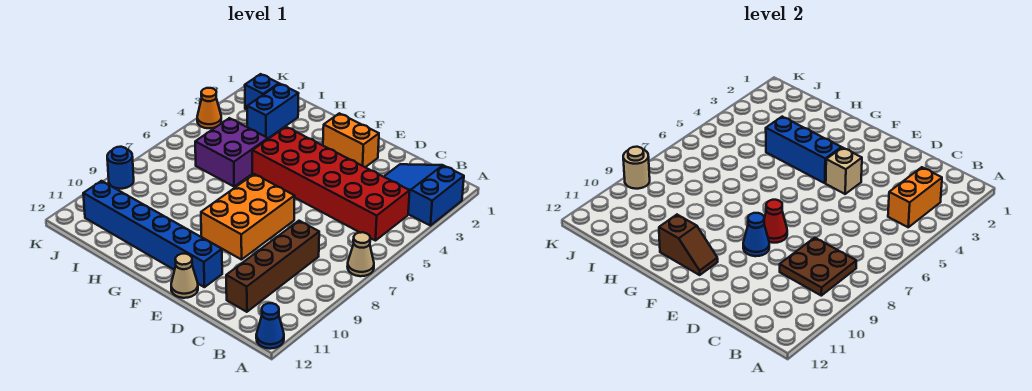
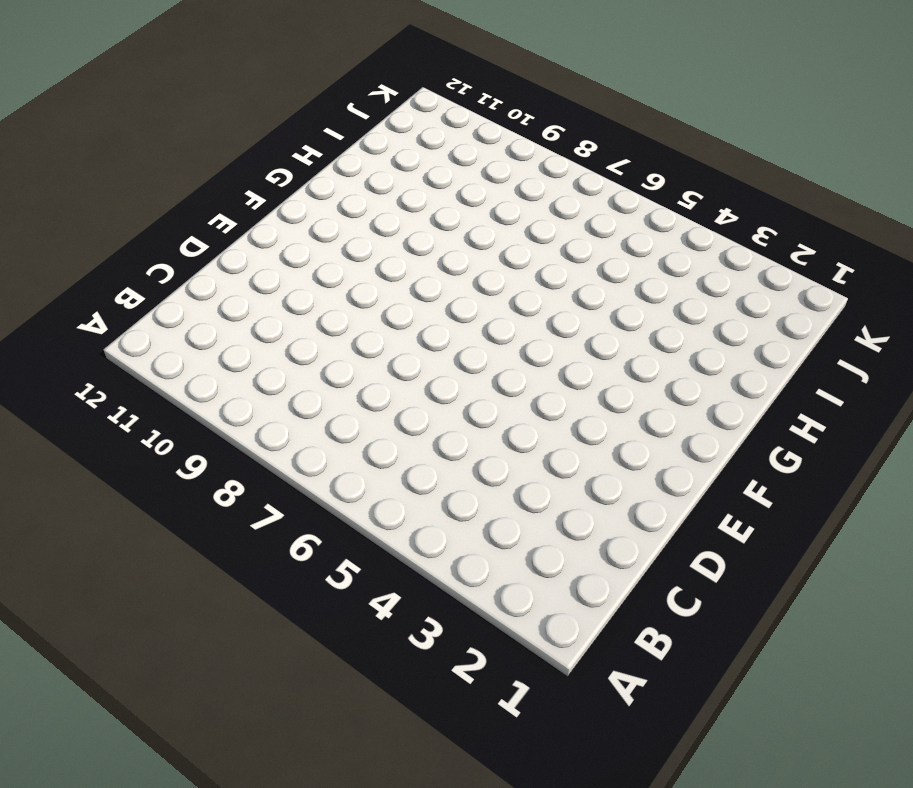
none -> blue 2x3 slope [384,164,464,226]
none -> tan 1x1 cone [347,232,374,276]
none -> blue 1x1 cone [256,303,284,349]

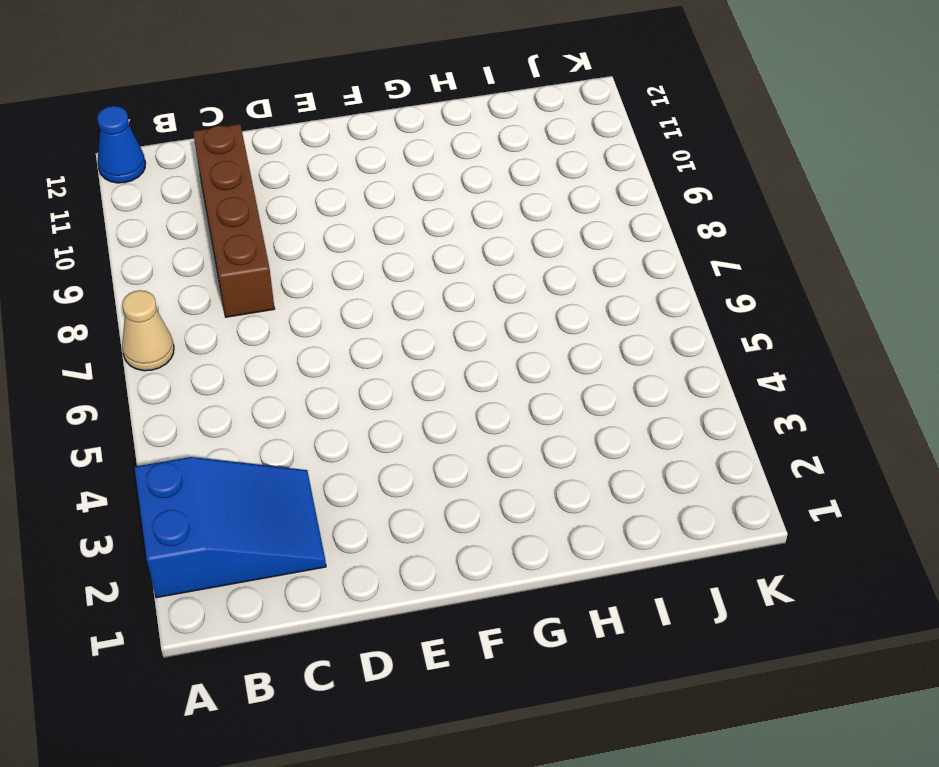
none -> red 2x6 brick [252,127,410,241]
none -> orange 1x2 brick [323,113,379,167]
none -> orange 2x3 brick [201,174,295,260]

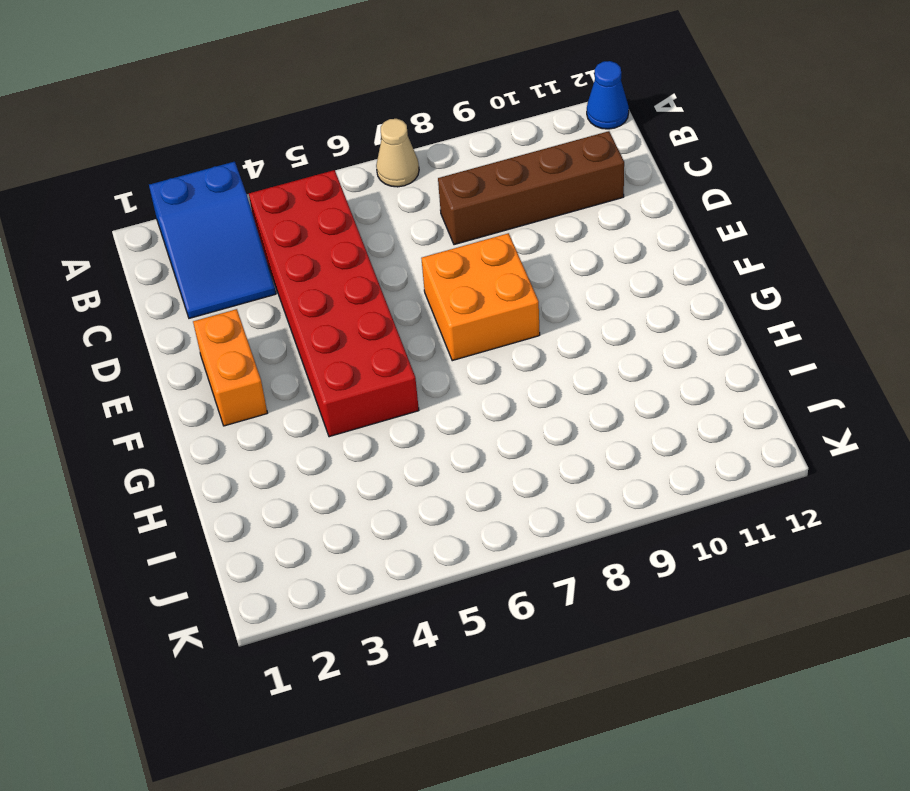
orange 2x2 brick [421,233,540,361] -> orange 2x3 brick [201,174,295,260]
none -> blue 1x6 brick [83,181,222,287]
none -> tan 1x1 cone [171,254,198,298]
none -> purple 2x2 brick [195,118,268,187]

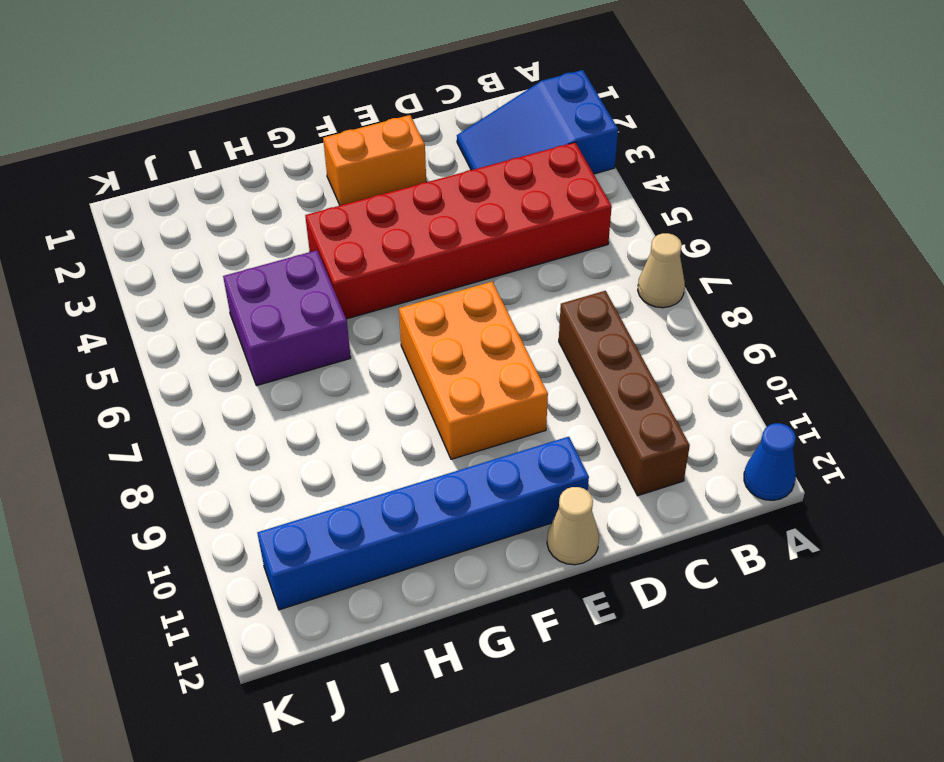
none -> blue 1x2 brick [247,84,299,138]
none -> blue 1x1 brick [245,74,279,110]
none -> orange 1x1 cone [197,88,221,128]

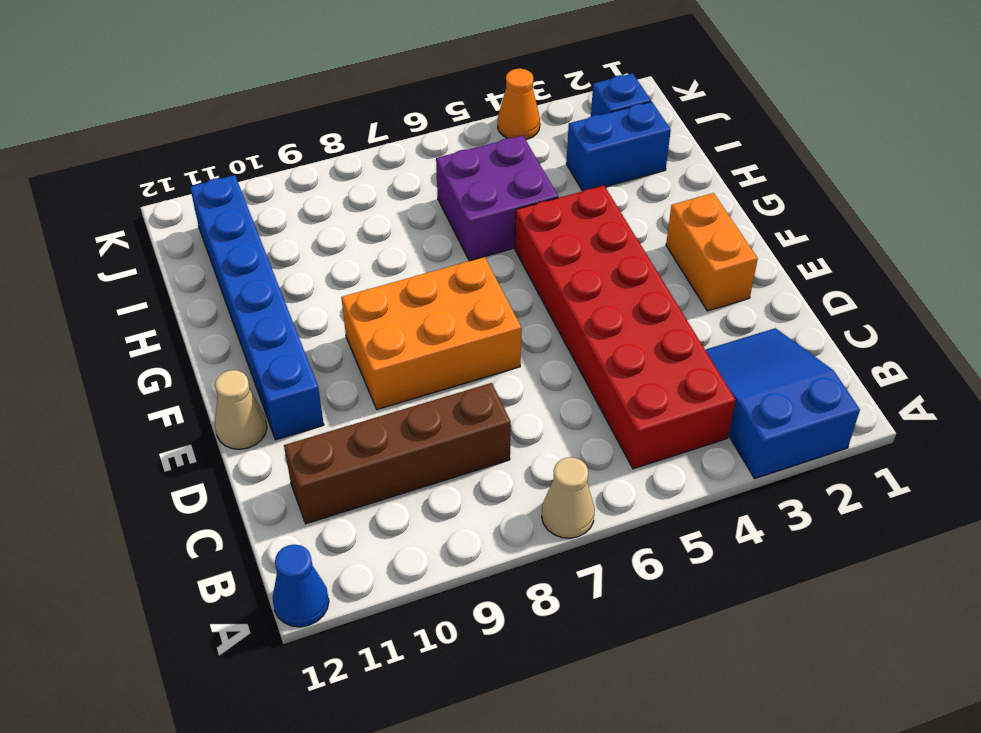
none -> blue 1x1 round brick [107,147,134,189]
none -> orange 1x2 brick [888,167,942,227]
none -> brown 2x2 plate [780,238,856,296]

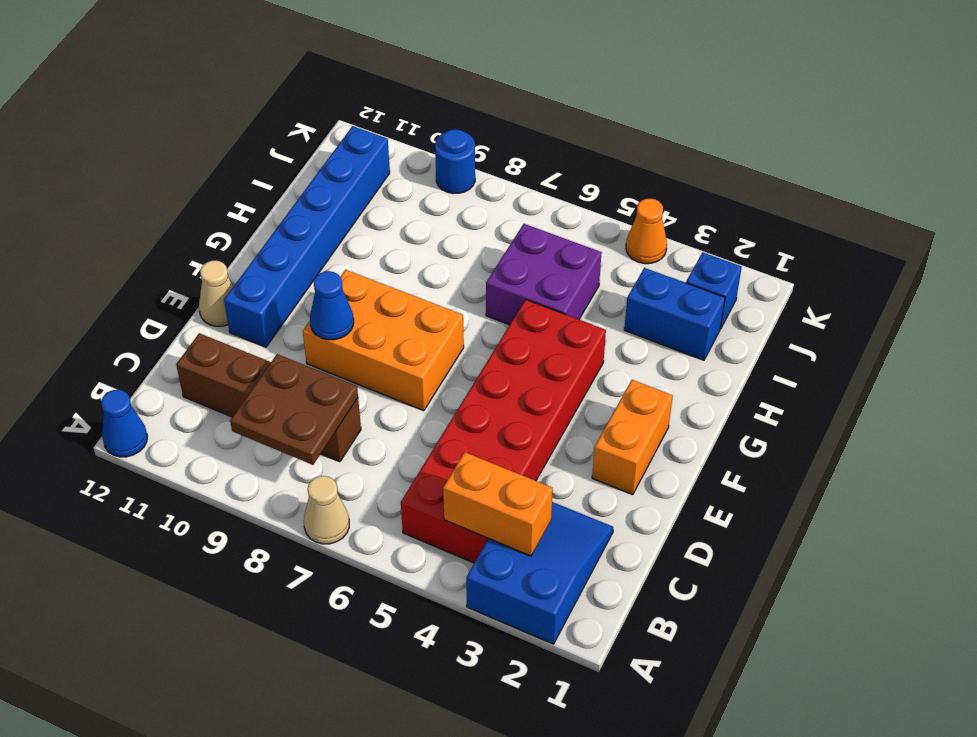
none -> tan 1x1 brick [826,148,862,194]
none -> red 1x1 cone [764,200,787,243]
none -> blue 1x3 brick [766,117,841,183]

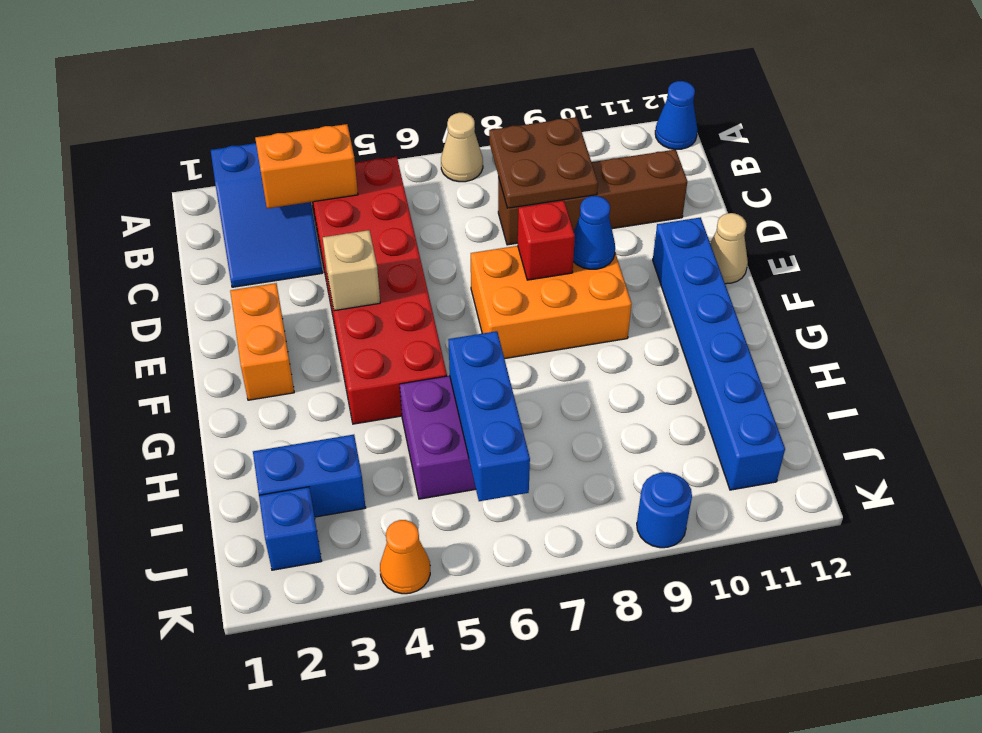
red 1x1 brick [518,201,575,280] -> red 1x1 cone [764,200,787,243]
blue 1x3 brick [448,331,530,501] -> blue 1x3 brick moved to [766,117,841,183]
none -> brown 1x2 slope [659,215,718,275]
none -> tan 1x1 round brick [623,147,650,189]

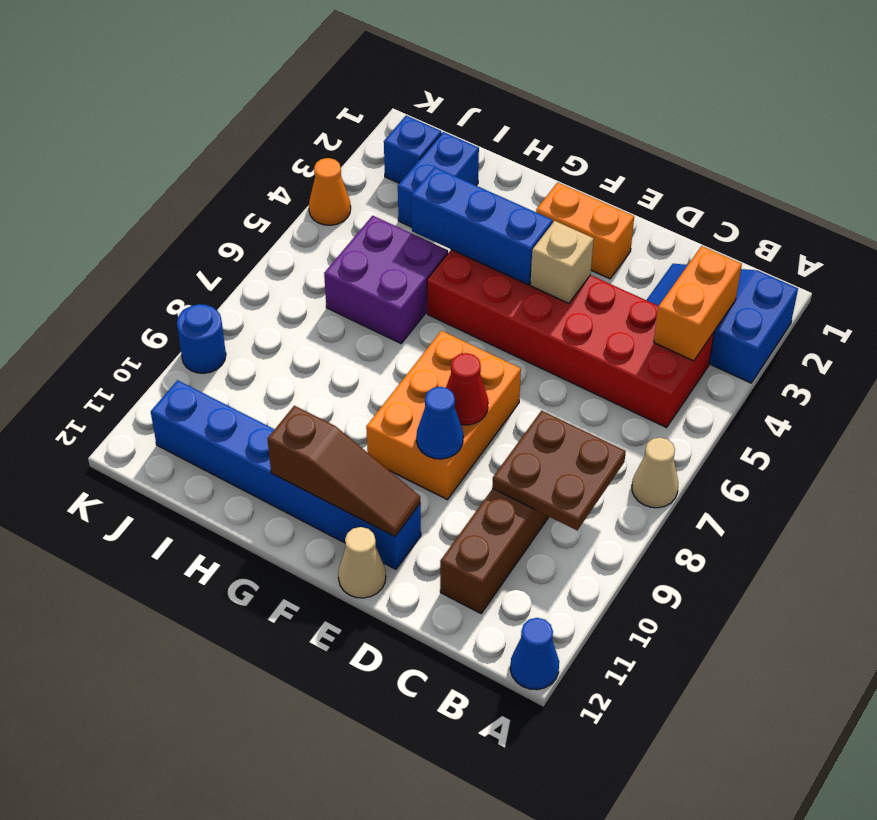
brown 1x3 slope [268,406,420,537] -> brown 1x2 slope [659,215,718,275]
none -> tan 1x1 round brick [623,147,650,189]

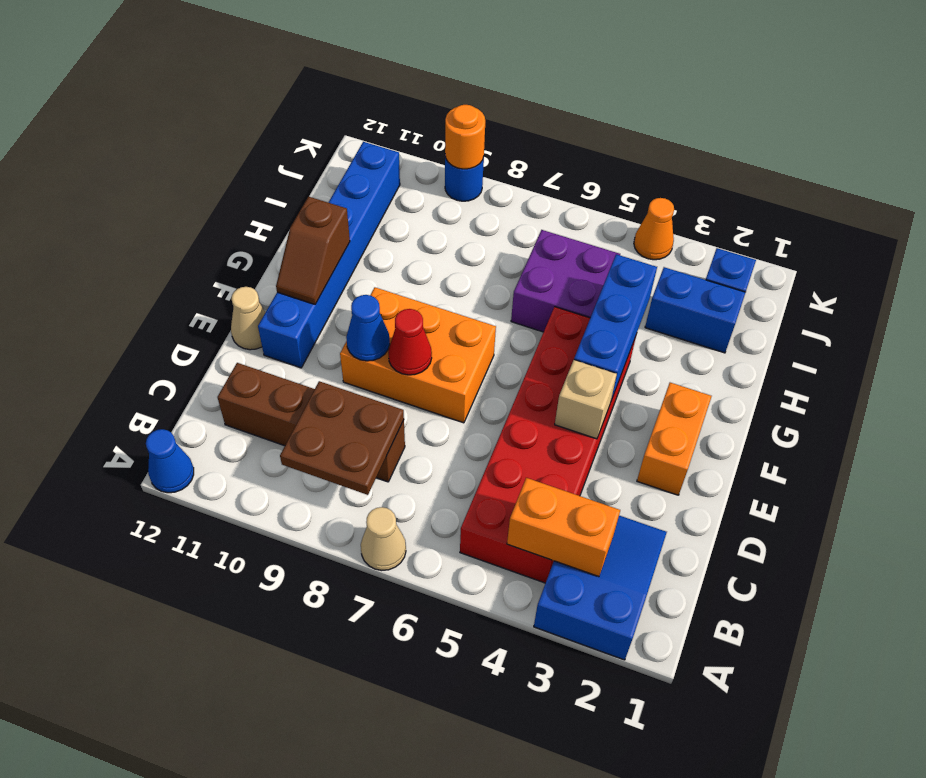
orange 1x1 round brick [445,105,485,169] -> tan 1x1 round brick [623,147,650,189]

